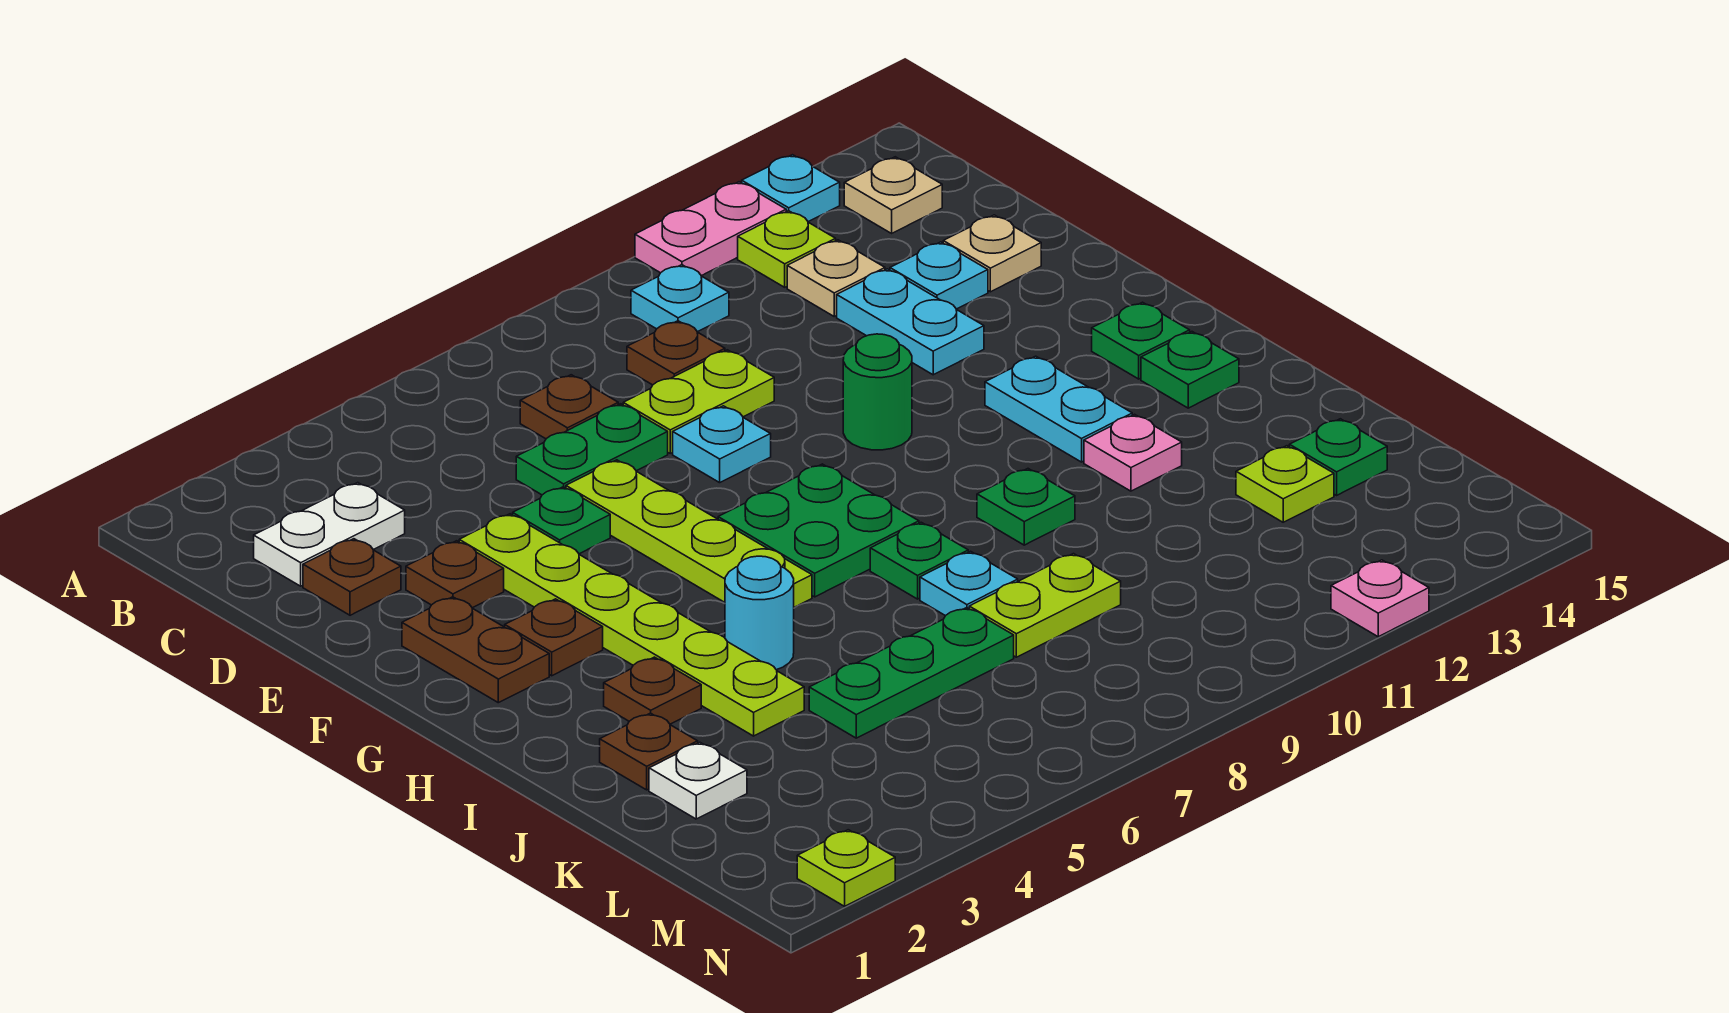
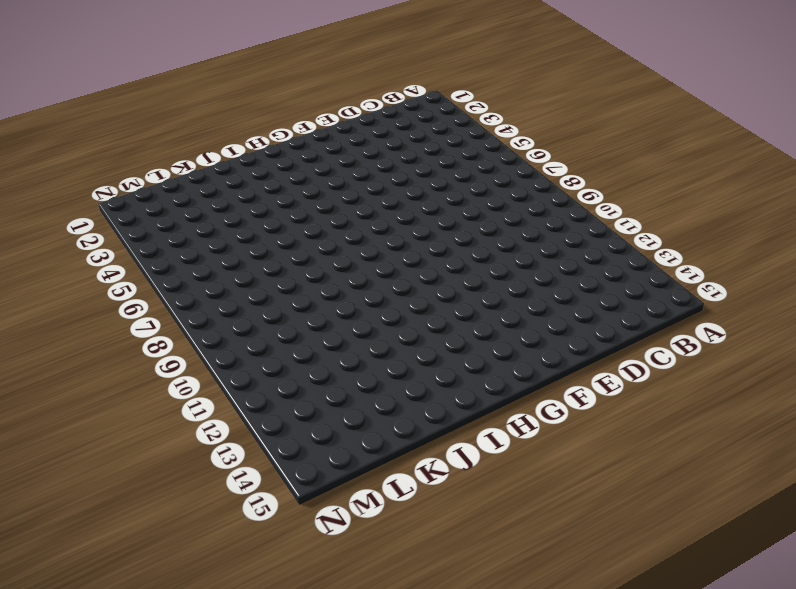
none -> pink 1x2 plate [635,182,786,276]
none -> cyan 1x1 plate [742,155,840,222]
none -> cyan 1x1 plate [631,265,729,332]
none -> lime 1x1 plate [738,211,836,287]

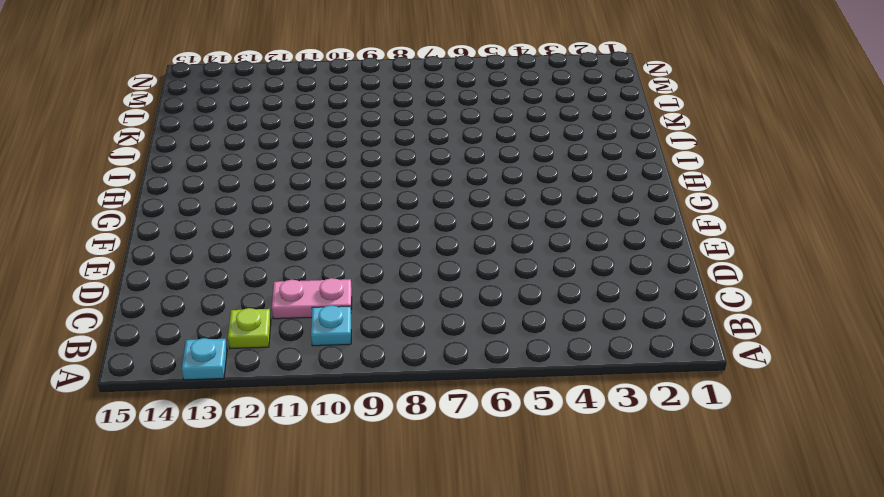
pink 1x2 plate [272,278,352,319] -> pink 1x2 plate moved to [635,182,786,276]
none -> tan 1x1 plate [844,157,942,233]
none -> white 1x2 plate [254,483,405,586]
none -> brown 1x1 plate [520,375,618,439]
none -> brown 1x1 plate [627,321,725,385]

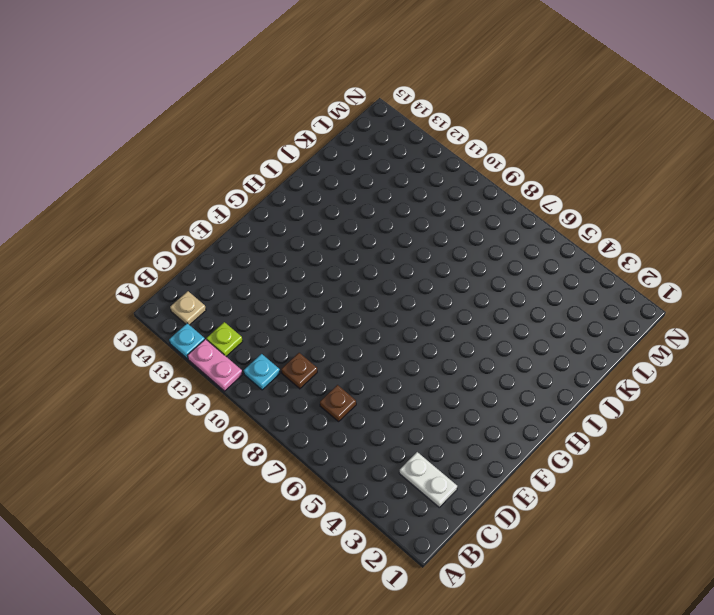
none -> tan 1x1 plate [787,240,885,316]
none -> brown 1x1 plate [303,539,401,615]
none -> green 1x2 plate [516,404,668,495]
none -> lime 1x2 plate [623,350,774,453]

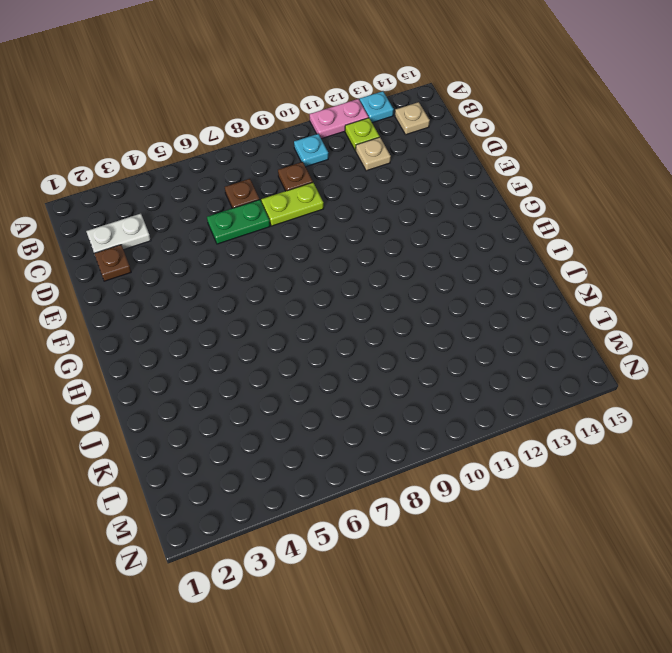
none -> cyan 1x2 plate [837,269,984,375]
none -> cyan 1x1 plate [890,242,988,309]
none -> tan 1x1 plate [943,215,1041,292]
none -> brown 1x1 plate [406,541,504,608]

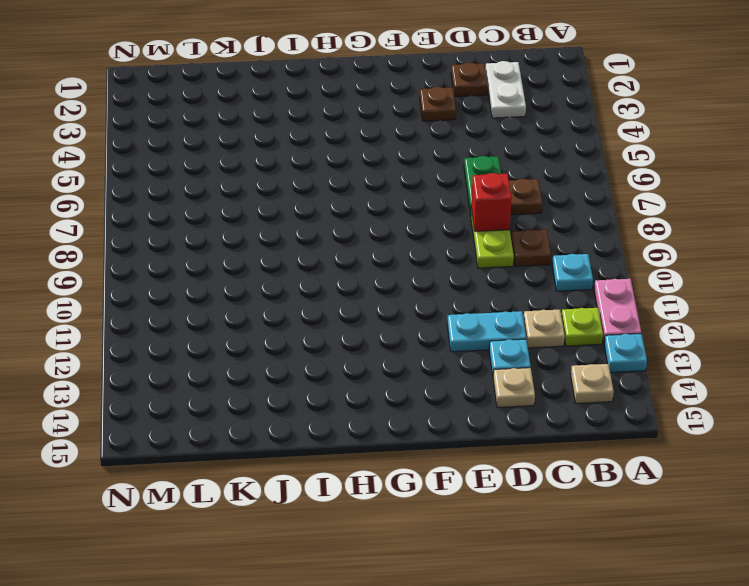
red 1x1 brick [471,173,512,231] -> none
none -> lime 1x6 plate [459,514,804,736]
none -> green 1x1 plate [513,487,610,554]
none -> lime 1x4 plate [566,460,812,607]
none -> cyan 1x1 plate [673,406,771,483]

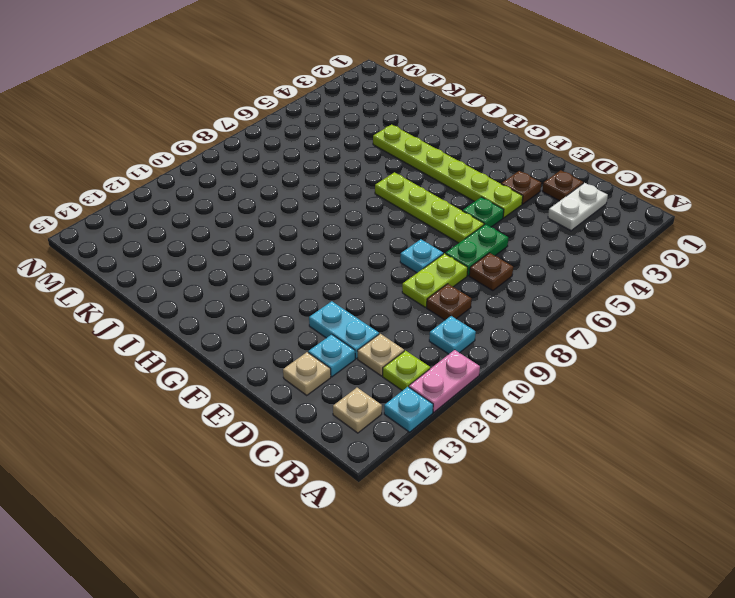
none -> brown 1x2 plate [402,597,549,703]
none -> green 1x1 round brick [843,334,912,450]
none -> brown 1x1 plate [505,599,603,676]
none -> green 2x2 plate [718,464,919,597]

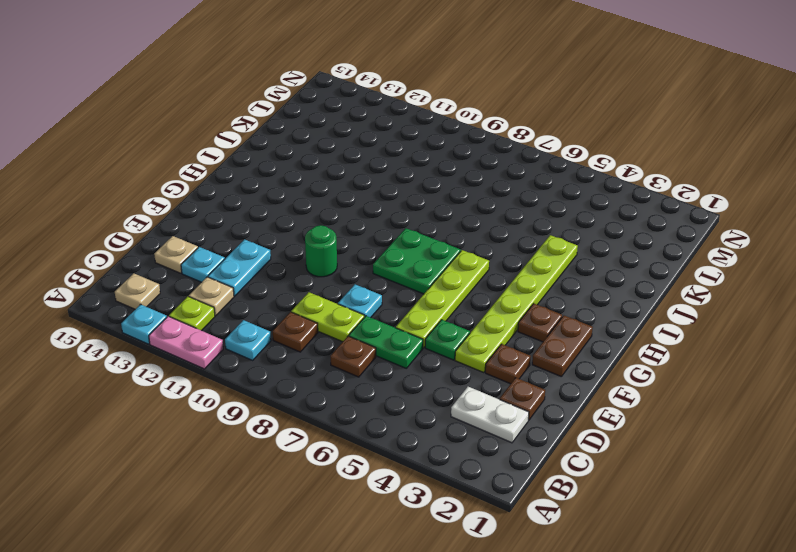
none -> cyan 1x2 plate [985,356,1132,462]
none -> green 1x1 plate [1092,302,1190,379]
none -> green 1x1 plate [1141,332,1239,408]
none -> brown 1x1 plate [604,657,701,724]

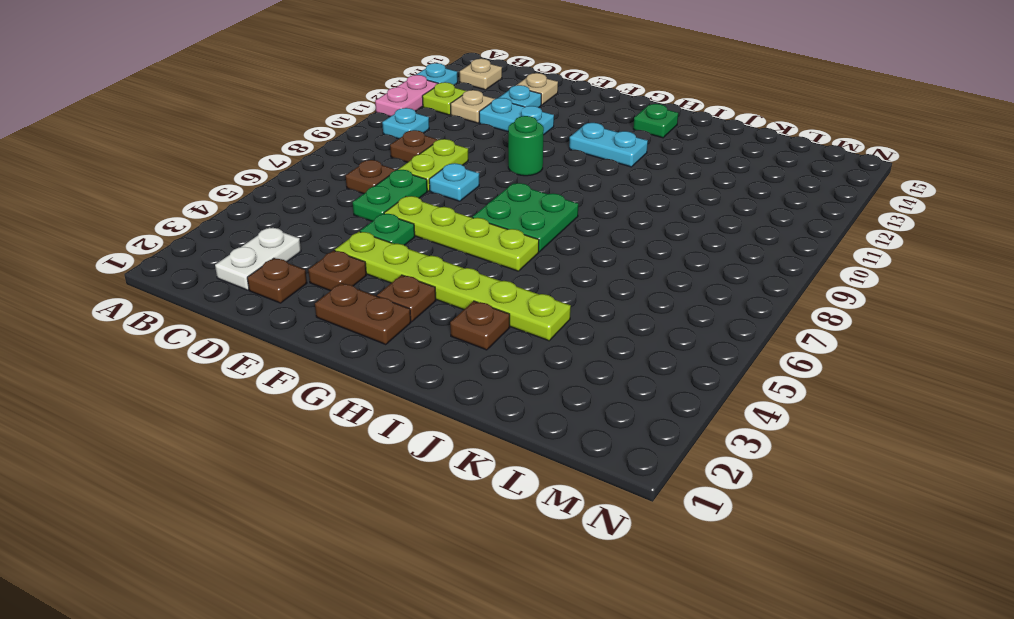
none -> green 1x1 plate [1092,302,1190,379]
none -> cyan 1x1 round brick [725,556,794,670]
none -> green 1x1 plate [870,522,968,599]
none -> green 1x1 plate [977,469,1075,545]

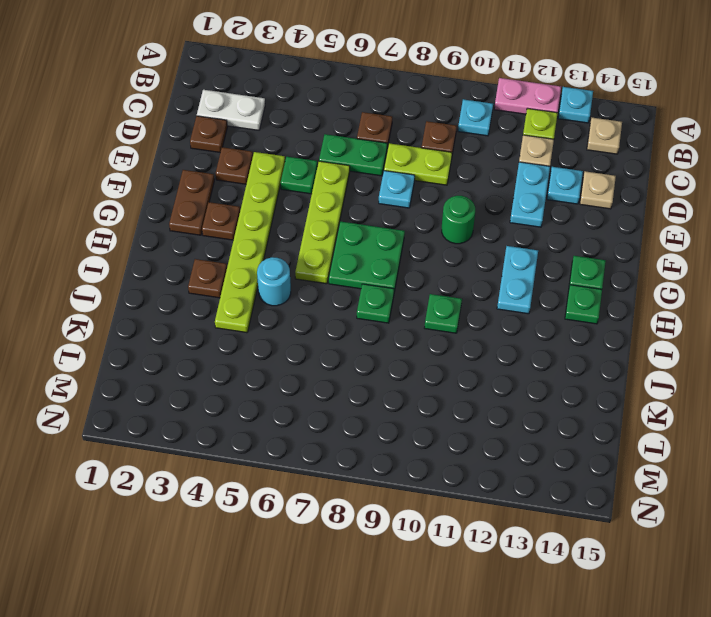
none -> pink 1x1 plate [1084,414,1182,491]
none -> brown 1x1 plate [600,713,698,790]
none -> cyan 1x1 plate [920,551,1018,616]
none -> white 1x1 plate [649,742,747,819]

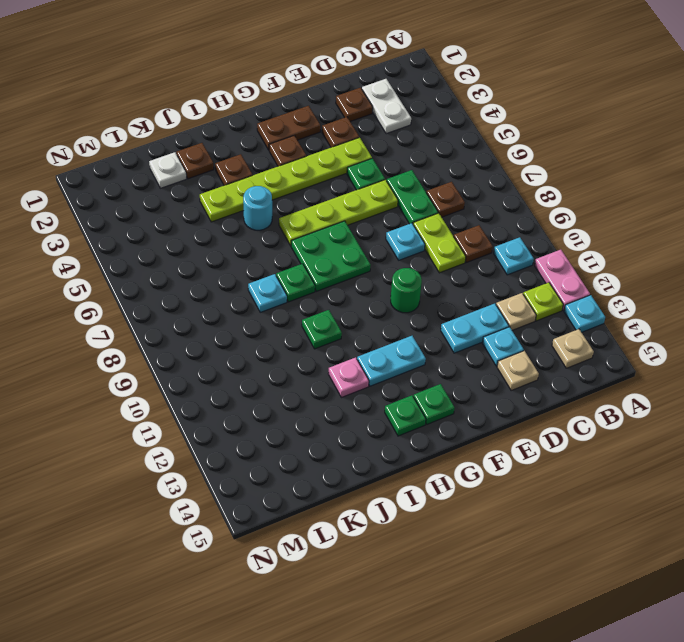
none -> green 1x3 plate [809,608,1014,738]
none -> lime 1x2 plate [969,554,1121,657]
none -> lime 1x1 plate [1236,446,1334,522]
none -> green 1x1 plate [1289,419,1387,495]

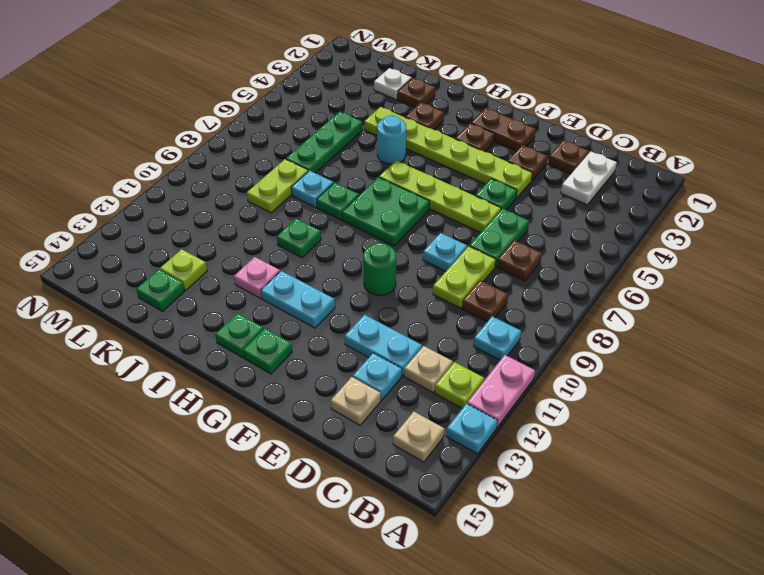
none -> lime 1x1 plate [797,830,895,906]
none -> pink 1x1 plate [1331,560,1429,637]

